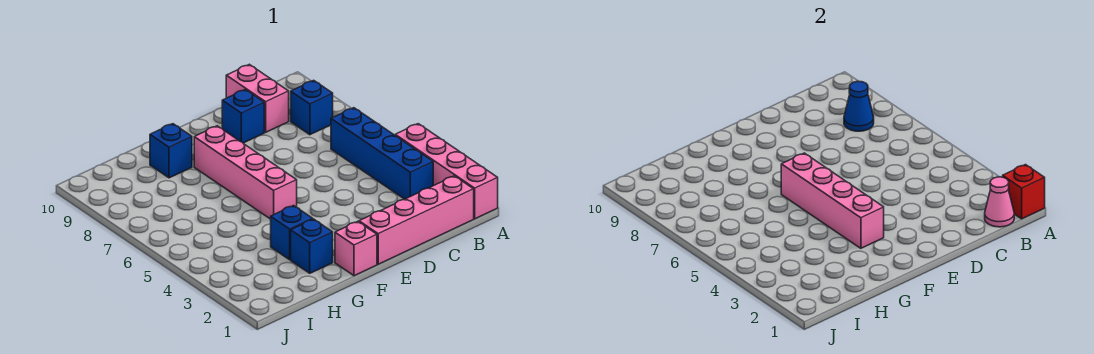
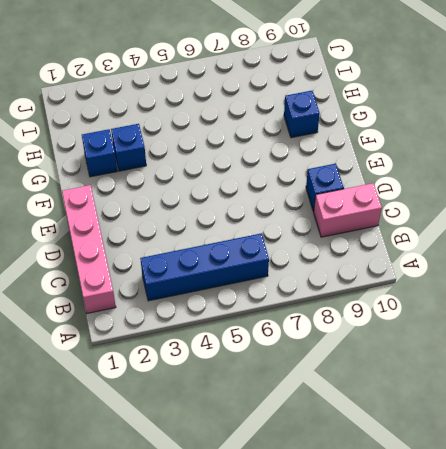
none -> pink 1x4 brick [395,124,498,219]
none -> blue 1x1 brick [291,80,333,135]
none -> pink 1x1 brick [335,221,377,276]

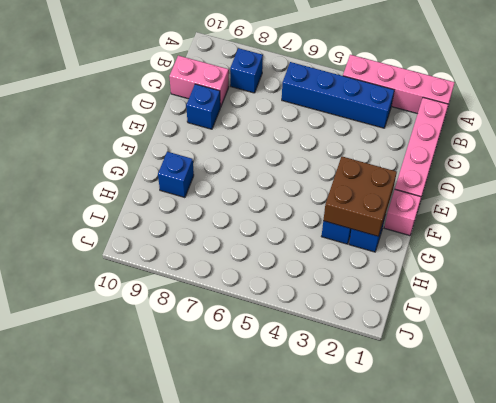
brown 2x2 brick [323,157,397,236] -> pink 1x4 brick [781,153,884,248]
none -> pink 1x4 brick [194,126,297,219]
none -> red 1x1 brick [1003,165,1045,219]
none -> pink 1x1 cone [985,177,1014,227]

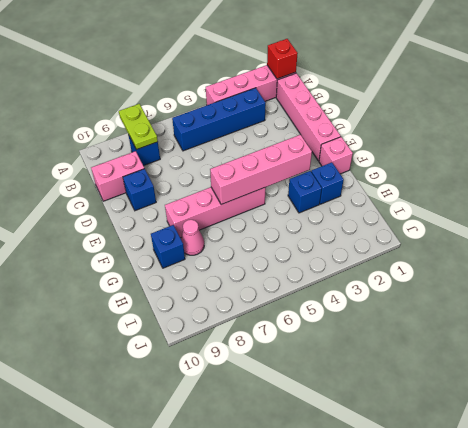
lime 1x2 plate [119,104,158,150] -> blue 1x1 cone [844,81,874,131]
pink 1x1 cone [181,220,204,255] -> pink 1x1 cone moved to [985,177,1014,227]

